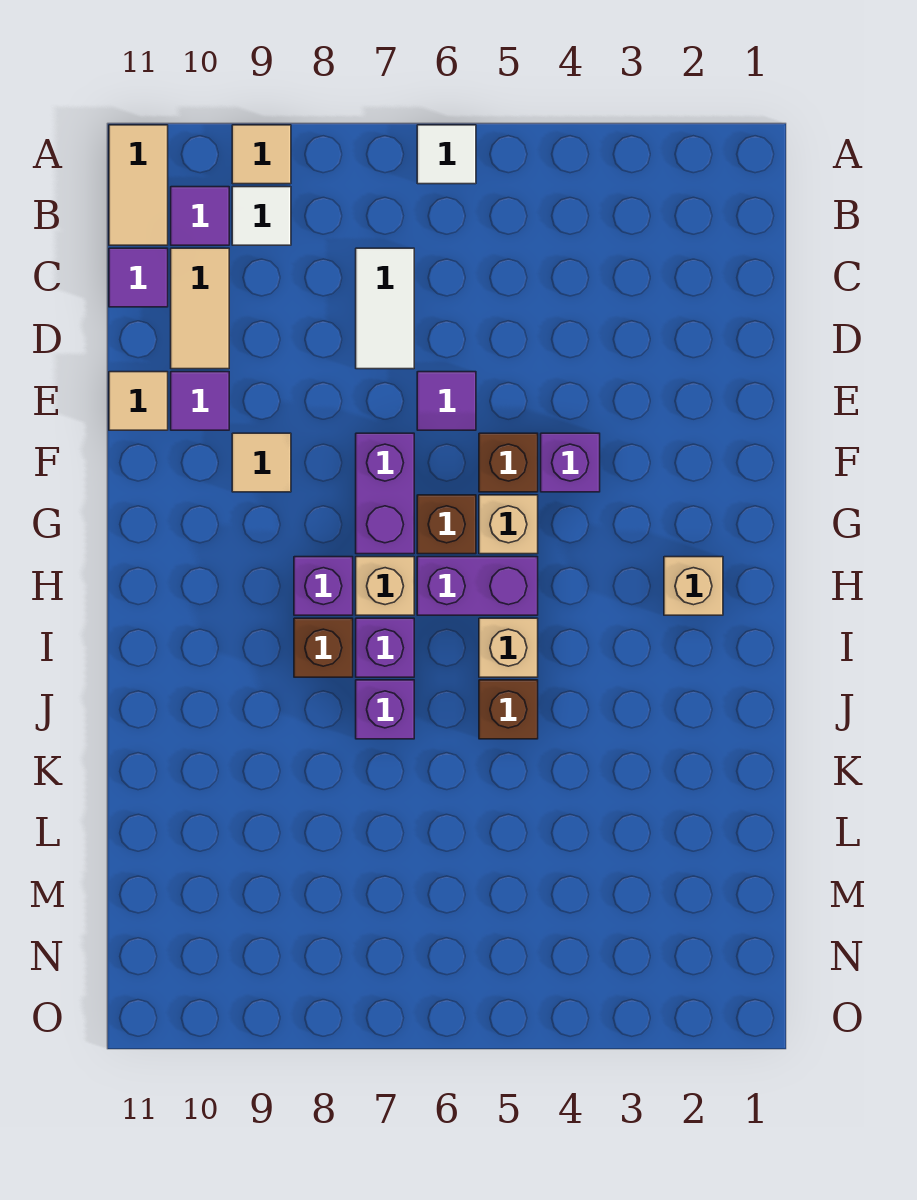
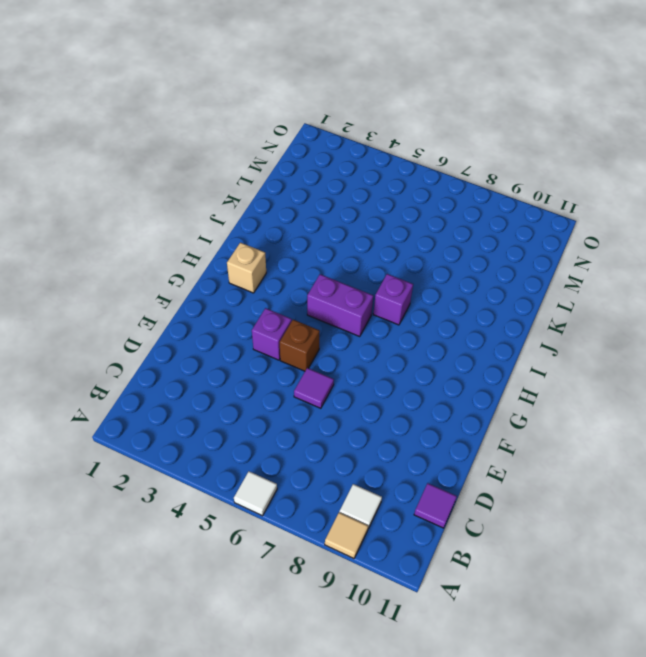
none -> tan 1x2 tile [109,125,168,245]
none -> purple 1x1 tile [171,187,229,245]
none -> white 1x2 tile [356,248,414,369]

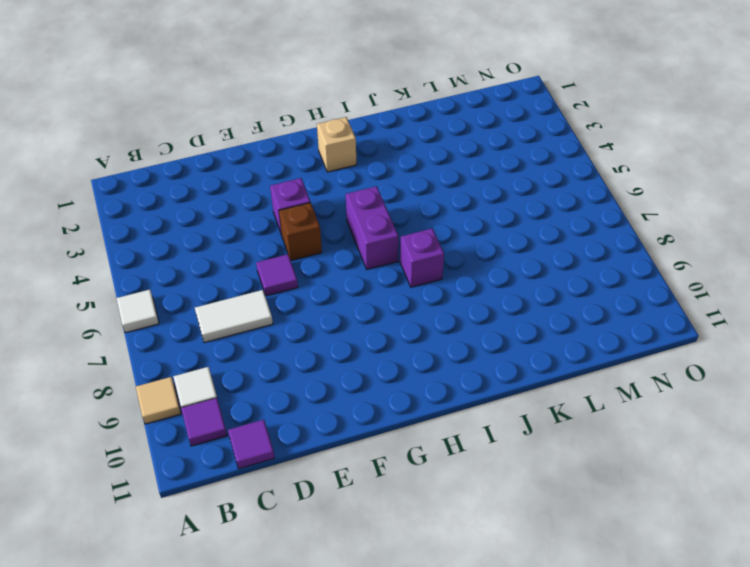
none -> tan 1x2 tile [109,125,168,245]
none -> tan 1x2 tile [171,248,229,369]
none -> purple 1x1 tile [171,372,229,430]

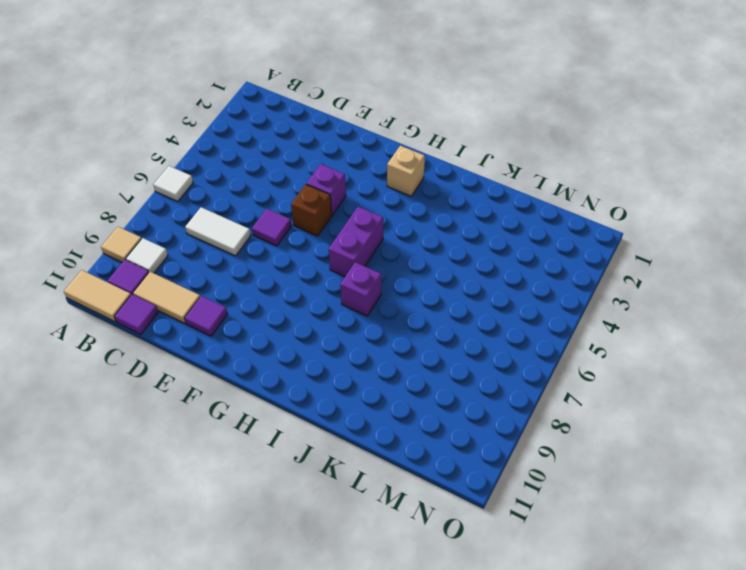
none -> tan 1x1 tile [109,372,168,430]
none -> purple 1x2 brick [356,433,414,554]
none -> tan 1x1 tile [232,433,291,492]

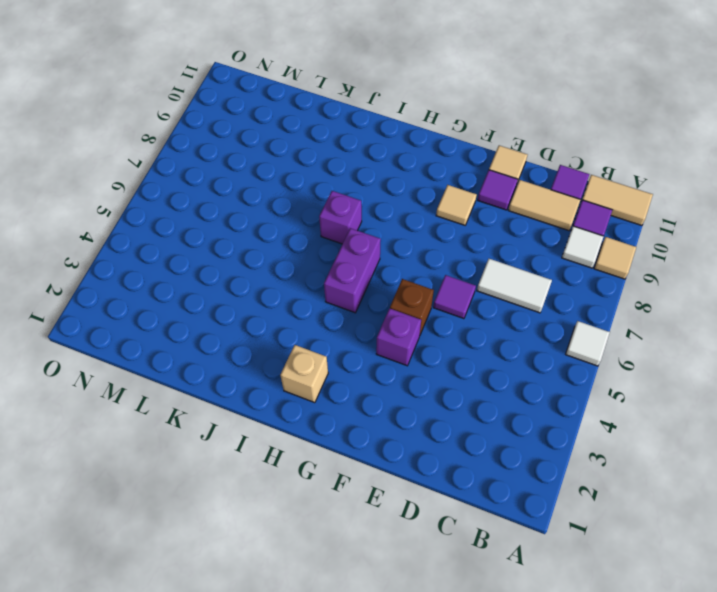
none -> purple 1x2 brick [356,433,414,554]
none -> tan 1x1 brick [479,495,538,554]
none -> brown 1x1 brick [417,495,476,554]

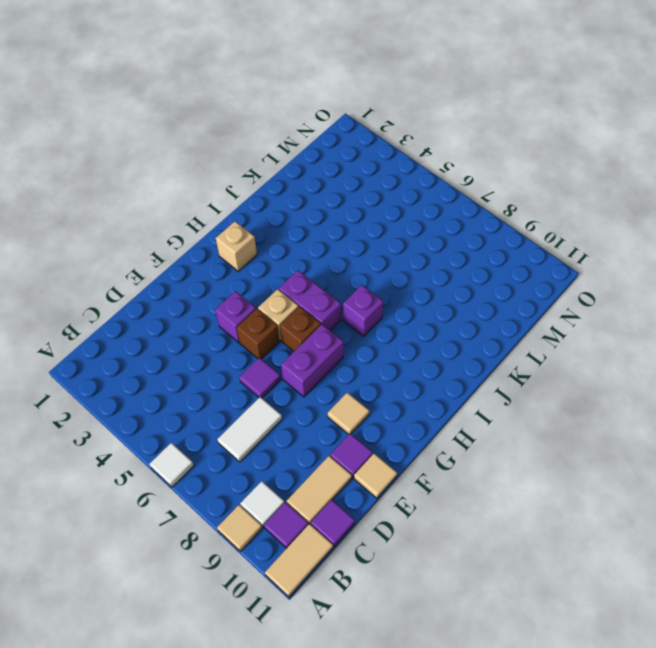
none -> tan 1x1 brick [356,557,414,615]
none -> purple 1x1 brick [294,557,353,615]
none -> tan 1x1 brick [479,618,538,677]

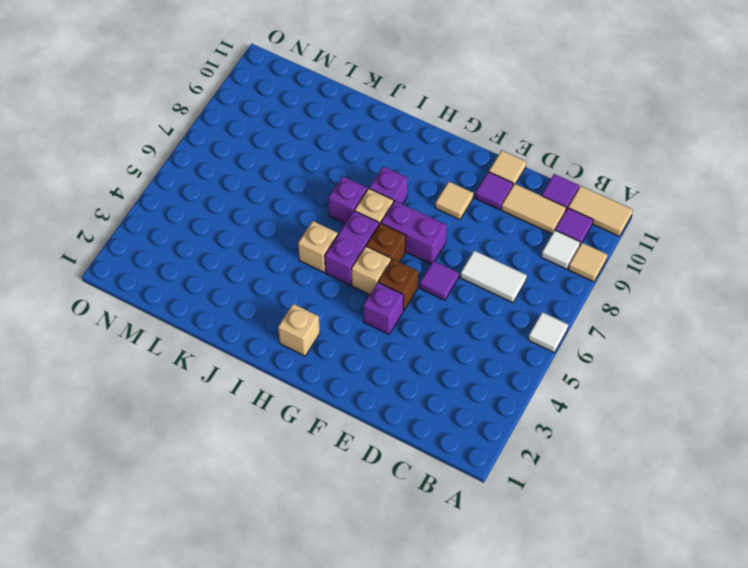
none -> brown 1x1 brick [294,618,353,677]
none -> brown 1x1 brick [479,680,538,739]
none -> purple 1x1 brick [356,680,414,739]

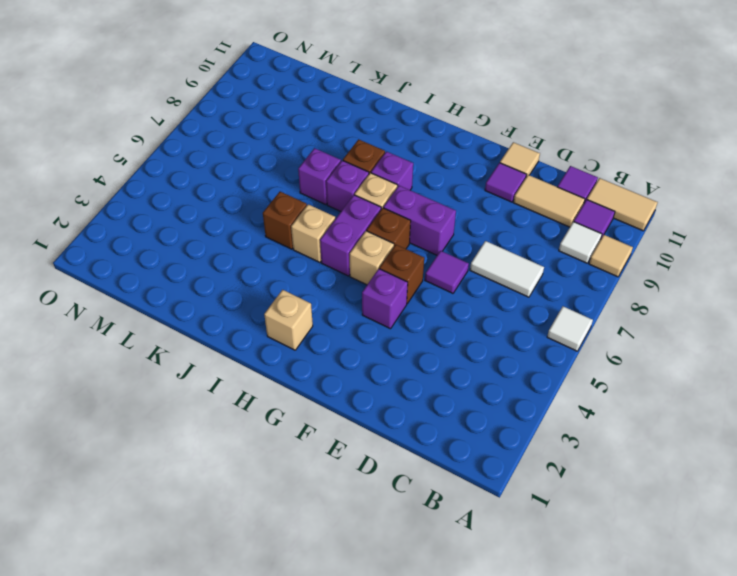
none -> tan 1x1 tile [232,433,291,492]

